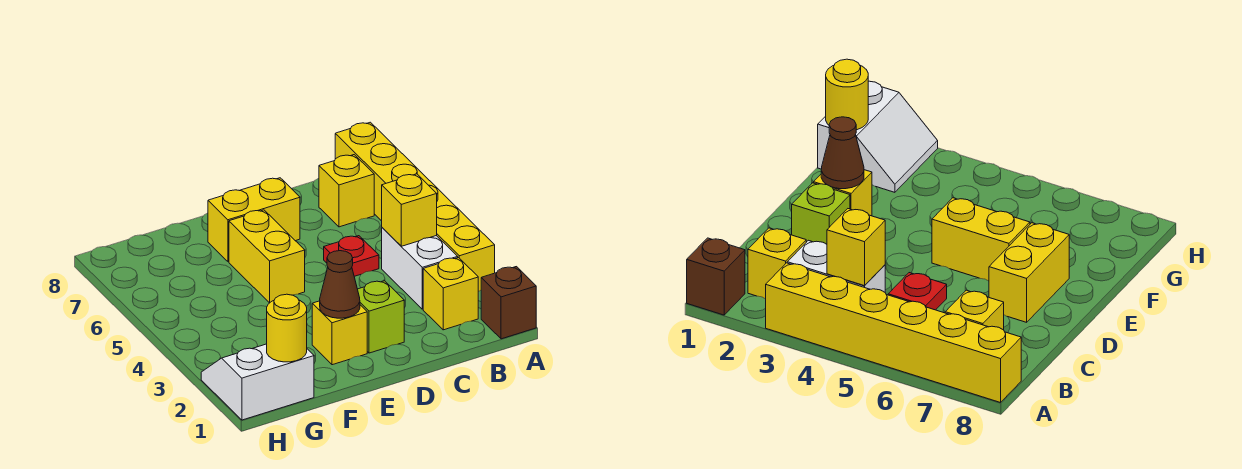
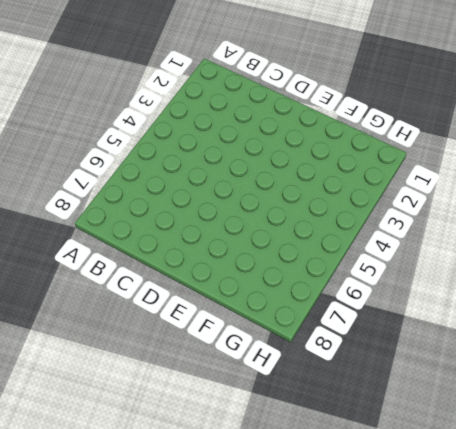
none -> brown 1x1 brick [481,267,536,339]
none -> yellow 1x6 brick [335,122,495,292]
none -> yellow 1x1 brick [423,258,478,330]

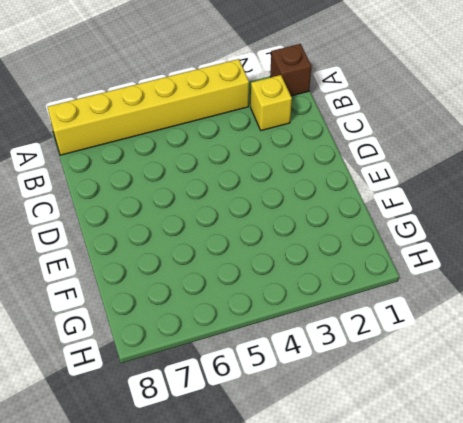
none -> white 1x2 brick [382,228,458,309]
none -> yellow 1x1 brick [319,155,374,227]
none -> red 1x1 plate [324,236,379,276]

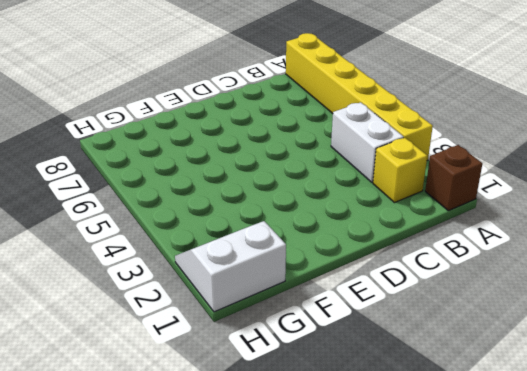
none -> yellow 1x1 brick [319,155,374,227]
none -> red 1x1 plate [324,236,379,276]
none -> lime 1x1 brick [358,281,404,353]

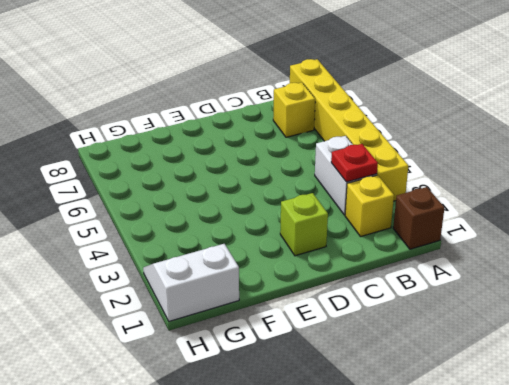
red 1x1 plate [331,144,378,182] -> red 1x1 plate moved to [324,236,379,276]
none -> yellow 1x2 brick [208,178,300,262]
none -> yellow 1x1 brick [312,301,367,365]
none -> yellow 1x2 brick [229,210,305,303]

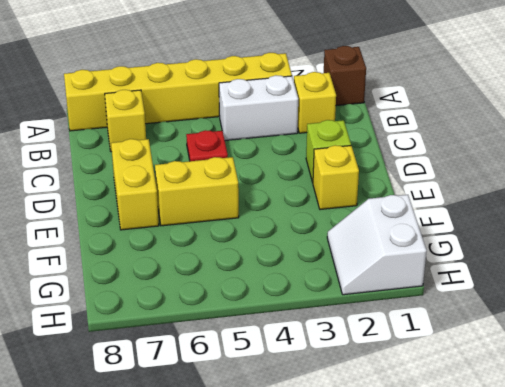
none -> yellow 1x1 brick [382,174,437,246]
none -> brown 1x1 cone [320,251,360,318]
none -> yellow 1x1 round brick [267,294,307,362]

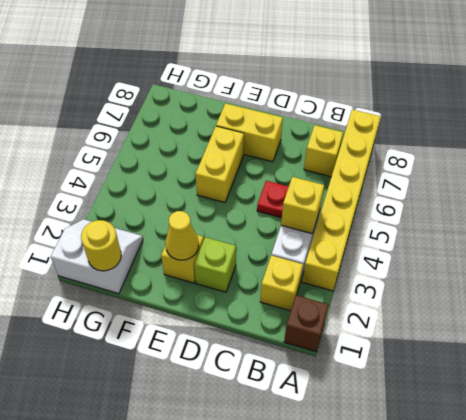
yellow 1x1 cone [165,211,199,260] -> brown 1x1 cone [320,251,360,318]

